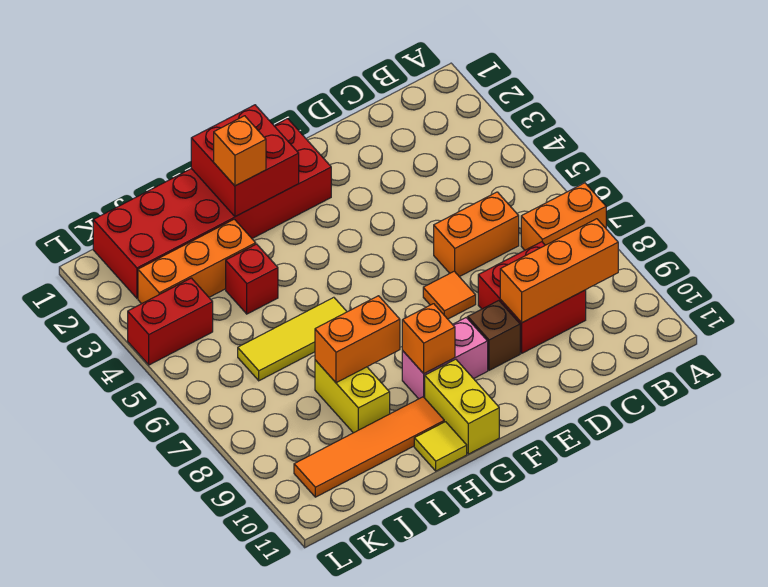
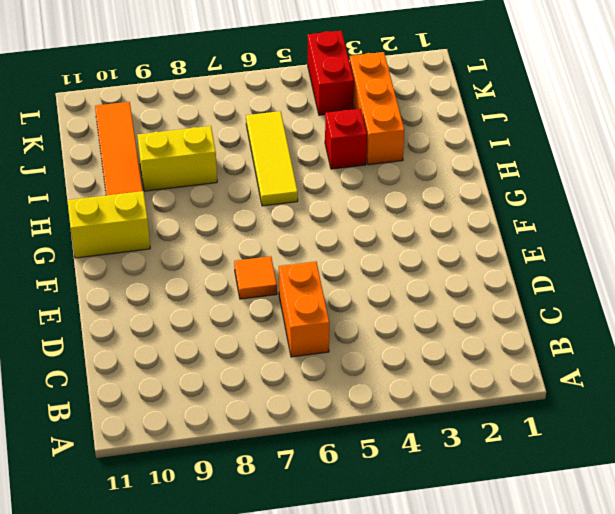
none -> orange 1x2 brick [521,183,606,250]
none -> red 2x2 brick [478,242,586,353]
none -> brown 1x1 brick [468,301,520,370]

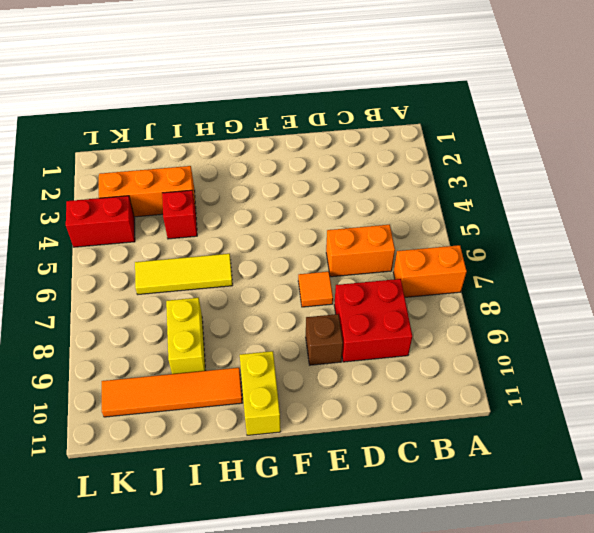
none -> red 2x6 brick [93,119,331,298]
none -> pink 1x2 brick [402,318,488,399]
none -> yellow 1x1 tile [414,422,467,471]

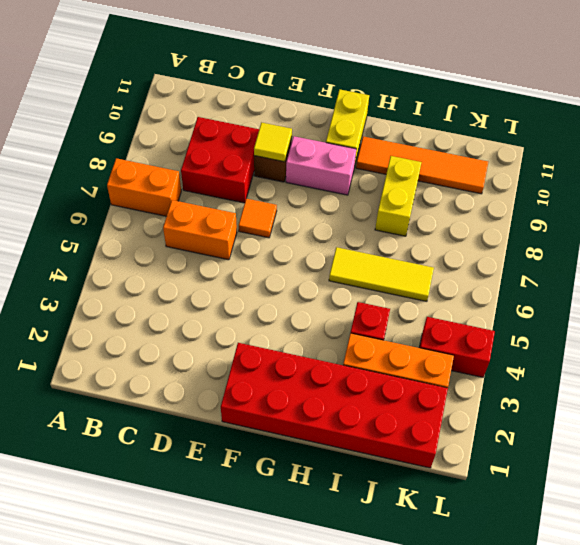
yellow 1x1 tile [254,123,292,162] -> yellow 1x1 tile moved to [414,422,467,471]
none -> orange 1x3 brick [500,219,618,323]
none -> red 2x2 brick [191,105,299,217]
none -> orange 1x1 brick [402,304,455,374]

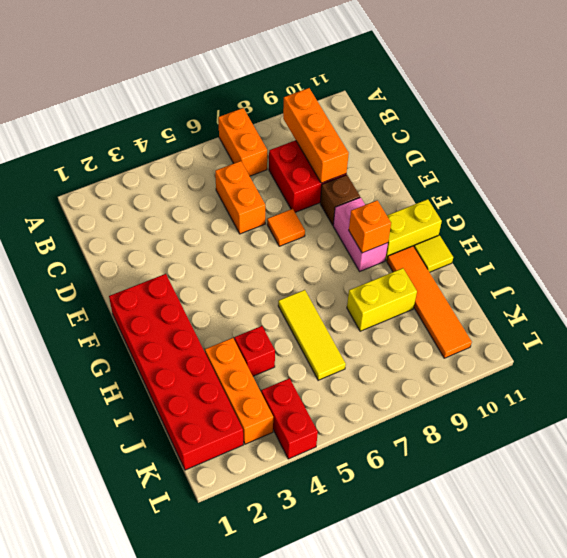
none -> red 2x2 brick [191,105,299,217]
none -> orange 1x2 brick [315,296,400,383]
none -> orange 1x1 brick [214,116,266,186]

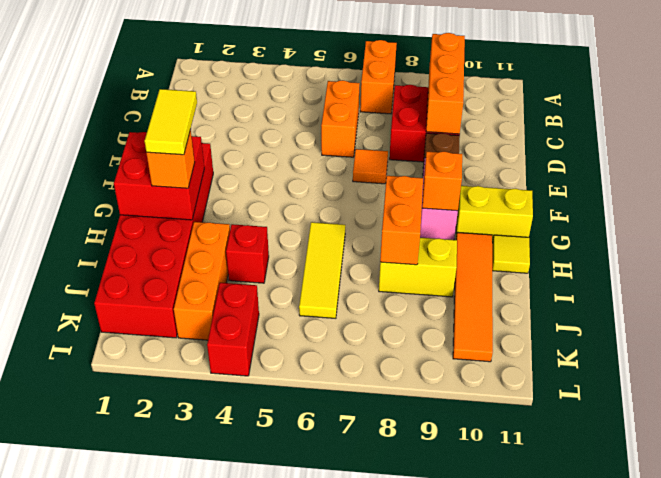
yellow 1x2 tile [145,89,197,155] -> none

